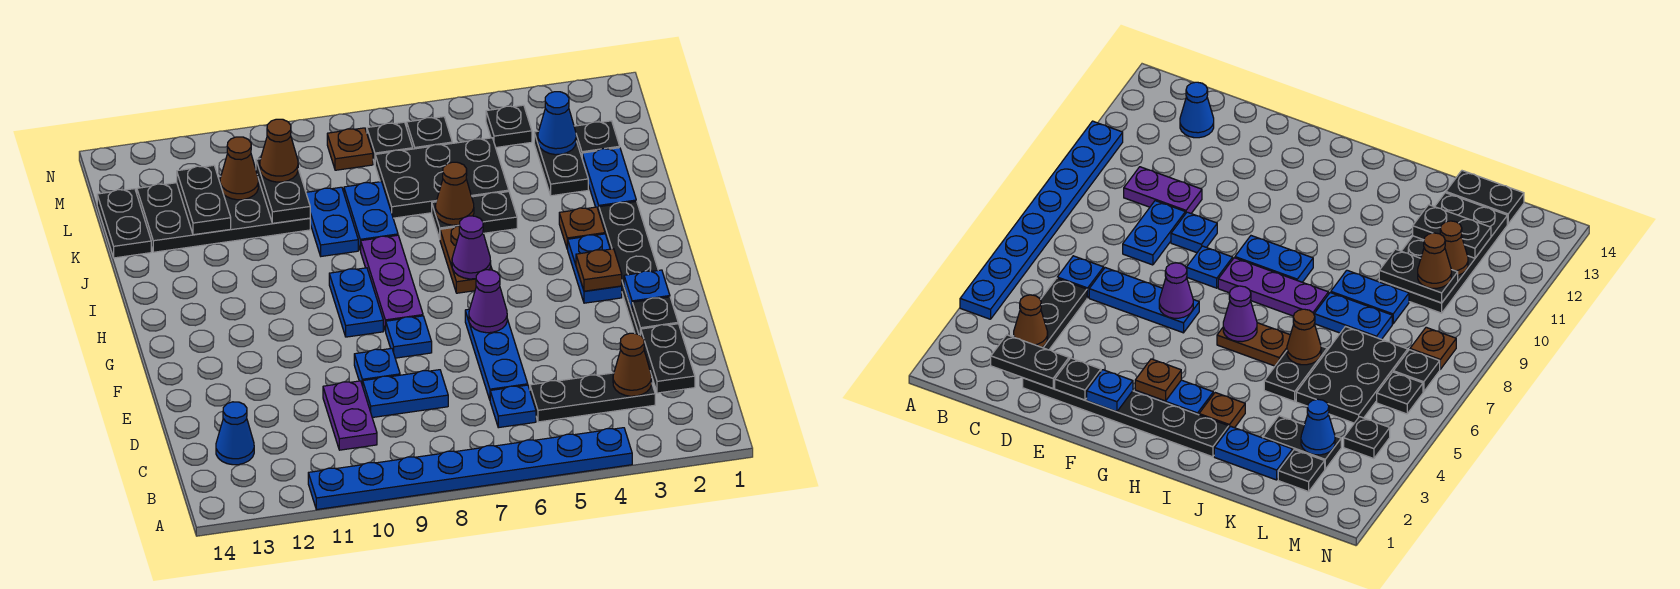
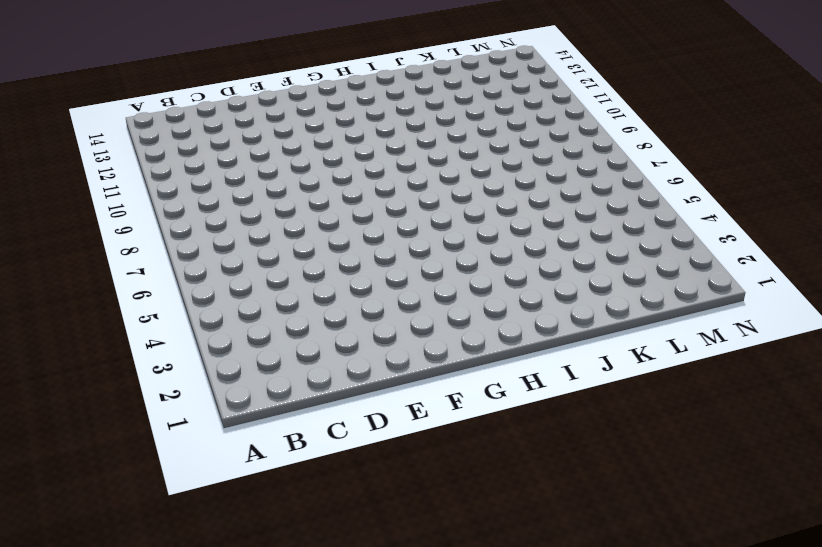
none -> blue 1x8 plate [308,428,632,510]
none -> black 1x3 plate [530,373,655,422]
none -> blue 1x1 plate [490,385,536,428]
none -> purple 1x2 plate [323,381,377,450]

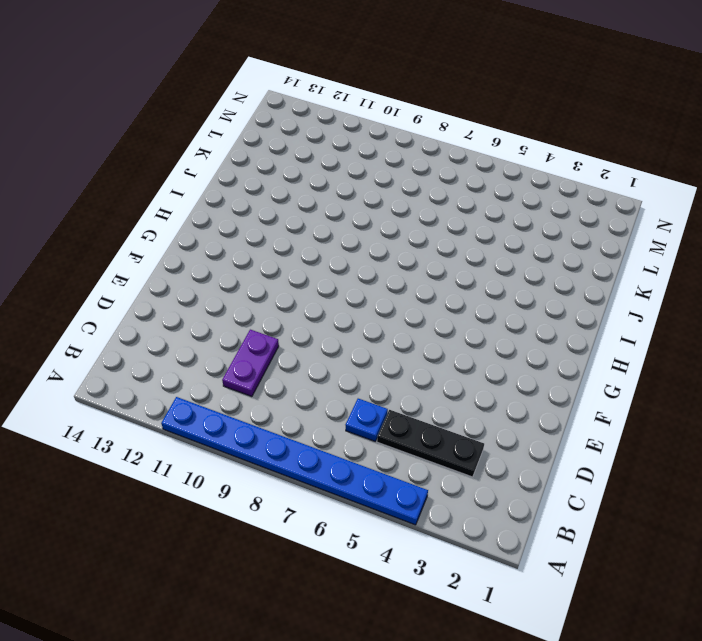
none -> blue 1x1 cone [216,402,254,465]
none -> black 1x6 plate [599,201,658,378]
none -> blue 1x3 plate [465,309,528,400]
none -> blue 1x2 plate [363,370,448,418]

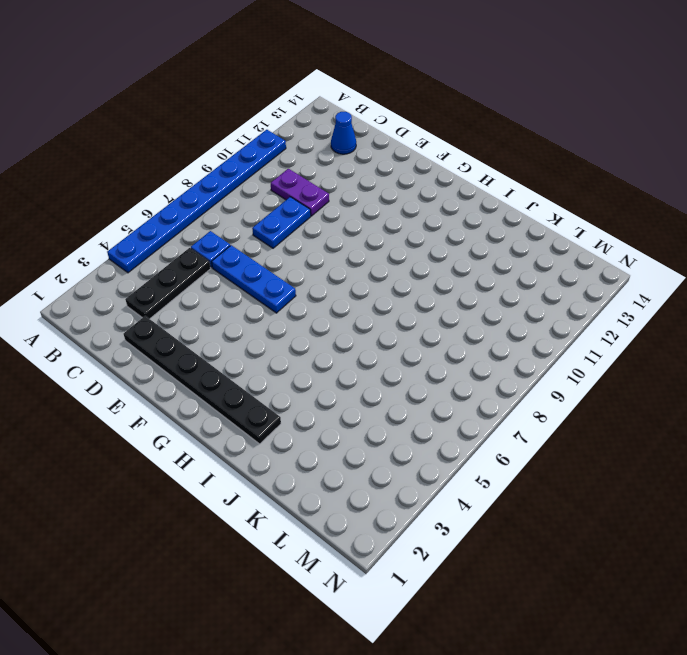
none -> blue 1x1 plate [354,348,400,386]
none -> blue 1x1 plate [386,316,432,358]
none -> blue 1x2 plate [567,234,622,303]
none -> purple 1x3 plate [361,235,423,331]

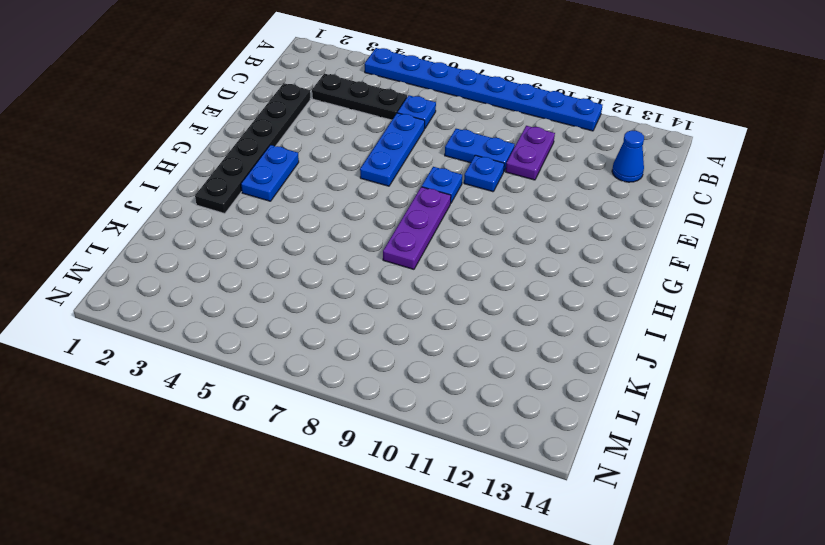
none -> blue 1x2 plate [329,268,383,337]
none -> brown 1x2 plate [440,226,492,293]
none -> brown 1x1 plate [559,207,605,249]
none -> blue 1x2 plate [582,148,636,211]

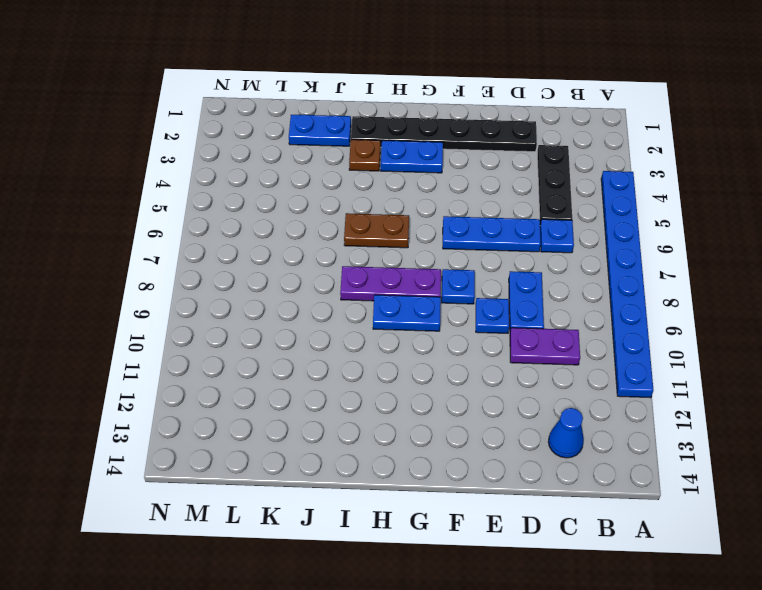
none -> black 1x2 plate [432,192,517,239]
none -> blue 1x2 plate [344,182,398,251]
none -> blue 1x2 plate [306,187,358,256]
none -> black 1x2 plate [534,131,588,196]

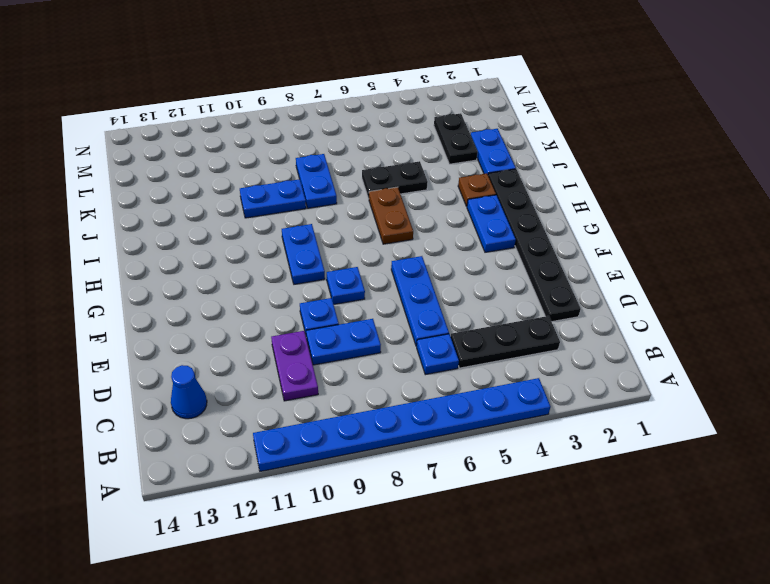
blue 1x2 plate [240,179,306,218] -> blue 1x2 plate turned to [306,187,358,256]
none -> purple 1x3 plate [361,235,423,331]
none -> black 2x3 plate [375,138,509,218]
none -> black 2x4 plate [137,176,310,252]
none -> black 1x2 plate [97,189,151,258]

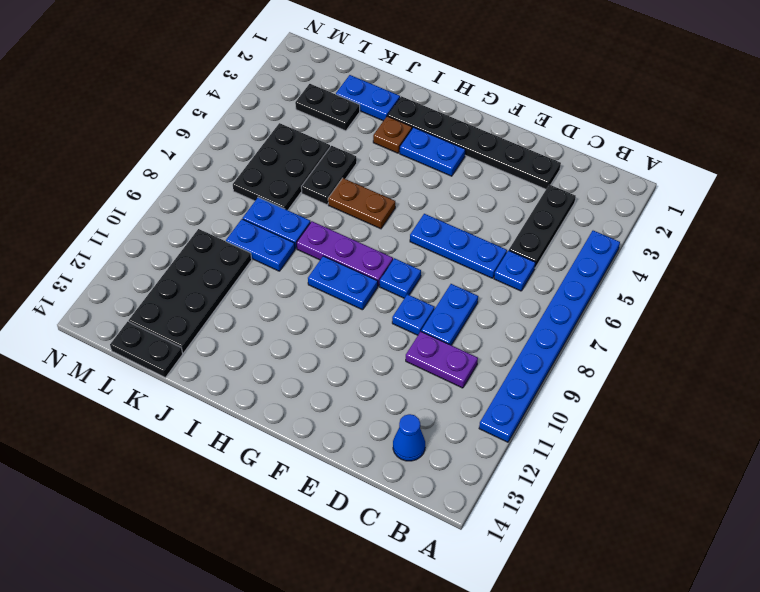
none -> black 1x1 plate [574,121,620,157]
none -> black 1x1 plate [486,105,532,147]
none -> black 1x1 plate [407,117,452,149]
none -> black 1x1 plate [367,122,413,164]

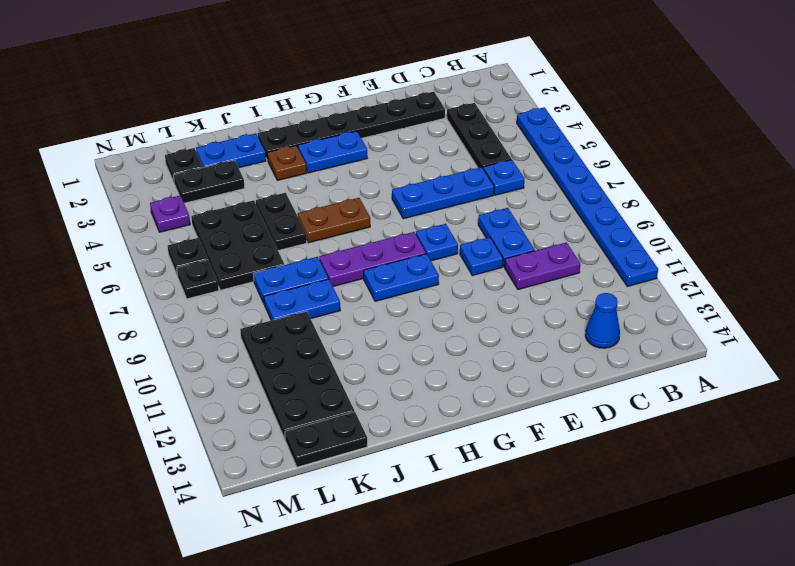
purple 1x1 plate [150,195,190,232] -> black 1x1 plate [486,105,532,147]
none -> brown 1x1 plate [327,128,373,170]
none -> black 1x2 plate [641,324,695,393]
none -> brown 1x1 cone [613,333,652,396]
none -> black 1x1 plate [632,297,678,335]

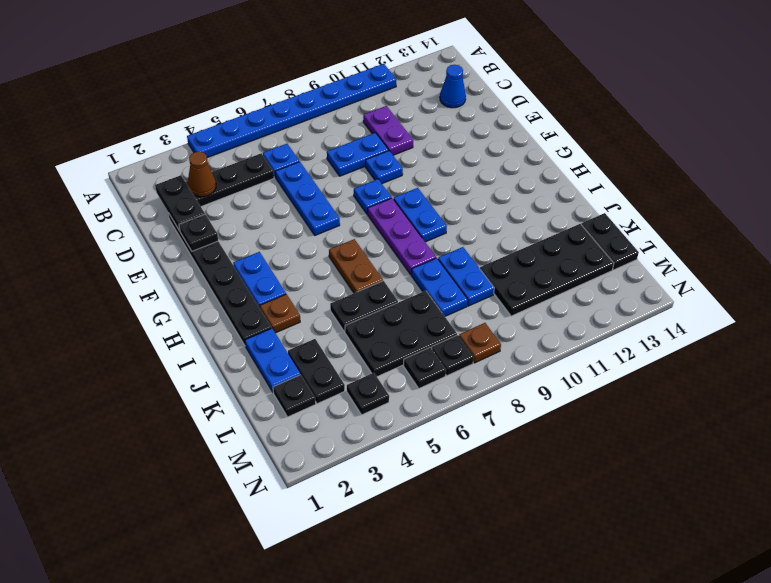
none -> blue 1x1 plate [624,270,670,311]
none -> purple 1x1 cone [469,270,507,333]
none -> brown 1x1 plate [576,249,622,291]
none -> purple 1x1 cone [452,216,491,279]

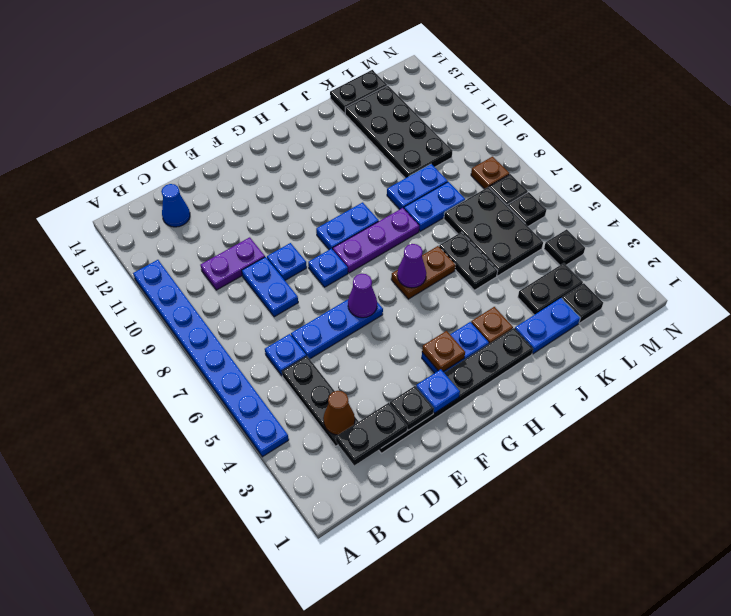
none -> brown 1x1 cone [435,162,474,225]
none -> black 1x2 plate [256,159,310,223]
none -> black 1x2 plate [177,165,231,235]
none -> blue 1x1 cone [538,92,576,155]

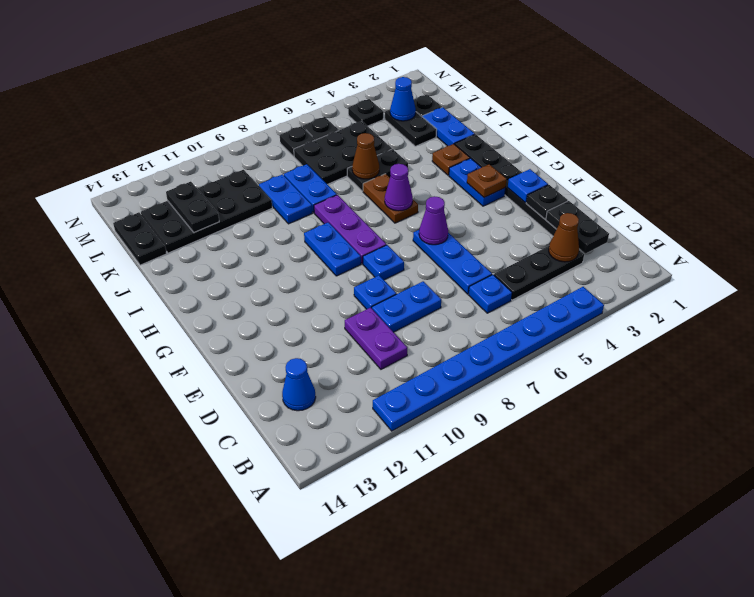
none -> brown 1x1 plate [327,128,373,170]
none -> black 1x2 plate [256,159,310,223]
none -> brown 1x1 cone [220,137,258,200]
none -> brown 1x1 cone [260,119,298,182]

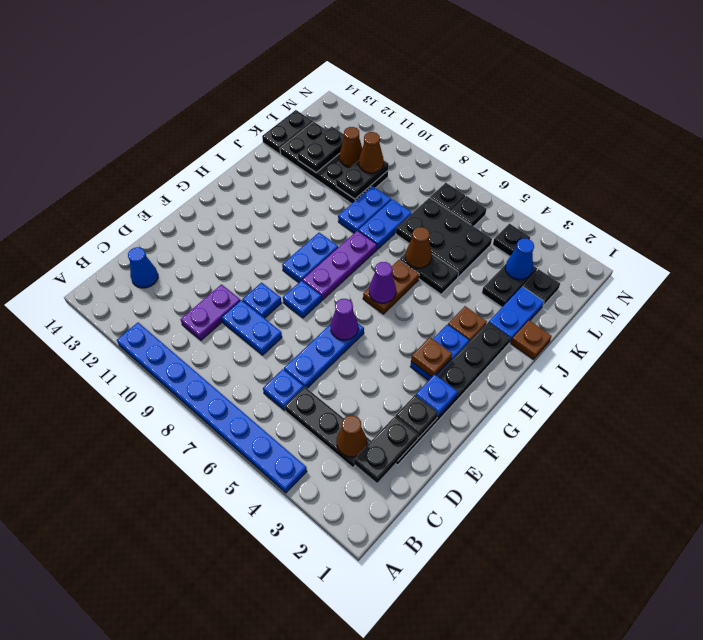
brown 1x1 plate [511,321,552,359] -> brown 1x1 plate moved to [327,128,373,170]

